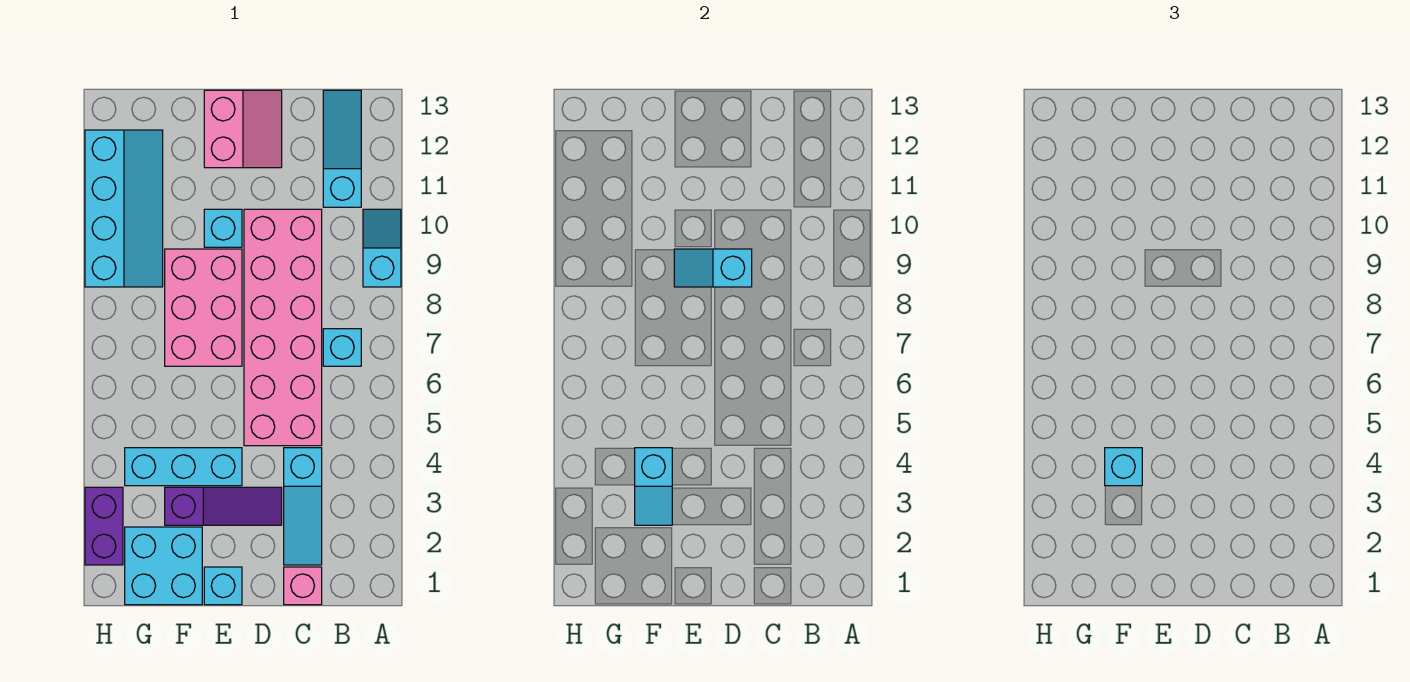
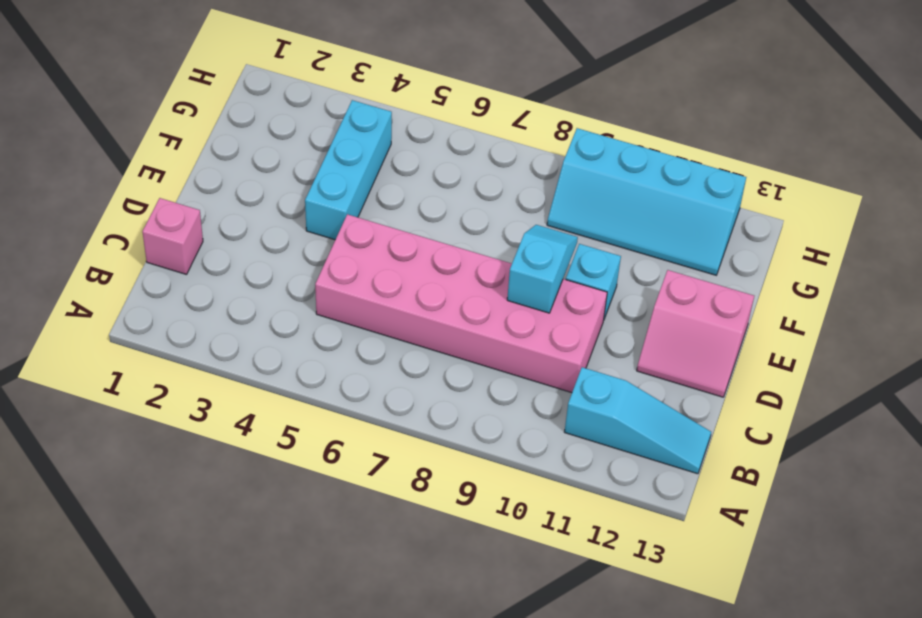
none -> cyan 1x2 slope [363,209,401,287]
none -> cyan 1x1 brick [323,329,361,366]
none -> cyan 1x3 slope [284,448,322,565]

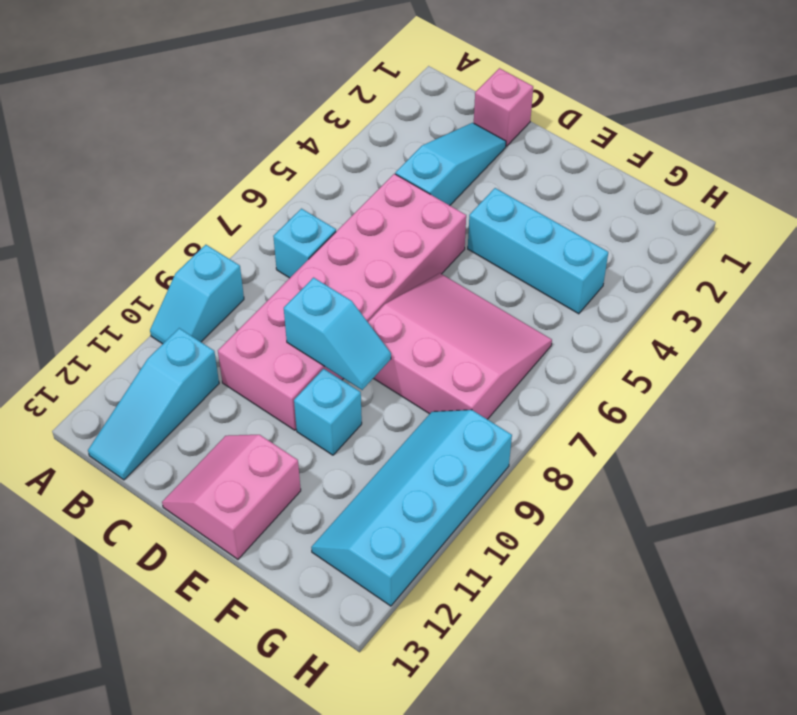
pink 3x3 slope [368,273,552,419] -> pink 2x3 brick [165,249,242,366]
none -> purple 1x3 slope [165,487,282,525]
none -> cyan 1x1 brick [204,567,242,605]
none -> cyan 2x2 brick [125,527,202,605]

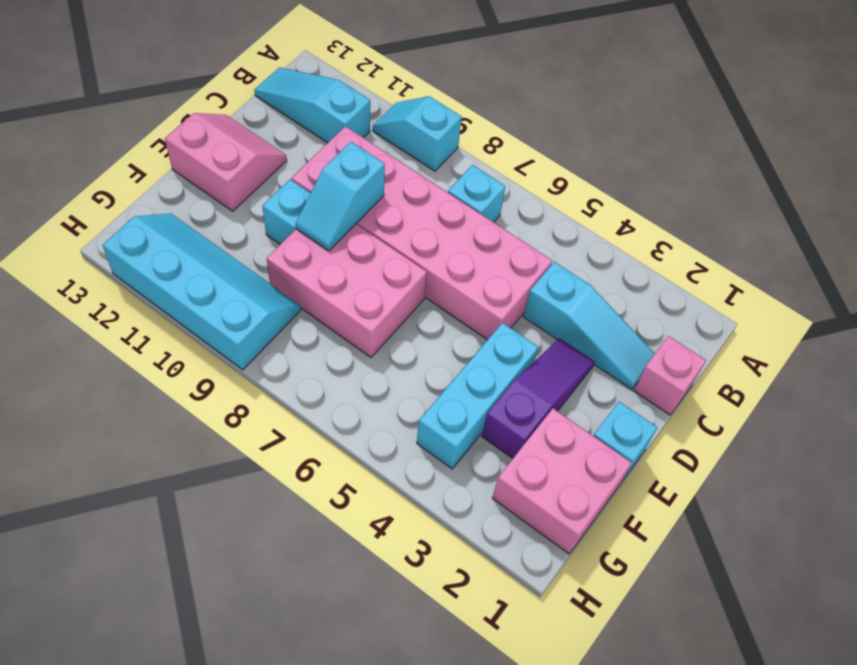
pink 2x2 brick [492,408,632,554] -> cyan 2x2 brick [125,527,202,605]
none -> purple 1x2 brick [85,487,123,565]
none -> cyan 1x2 slope [635,448,672,525]
none -> cyan 1x1 brick [1105,448,1142,486]

